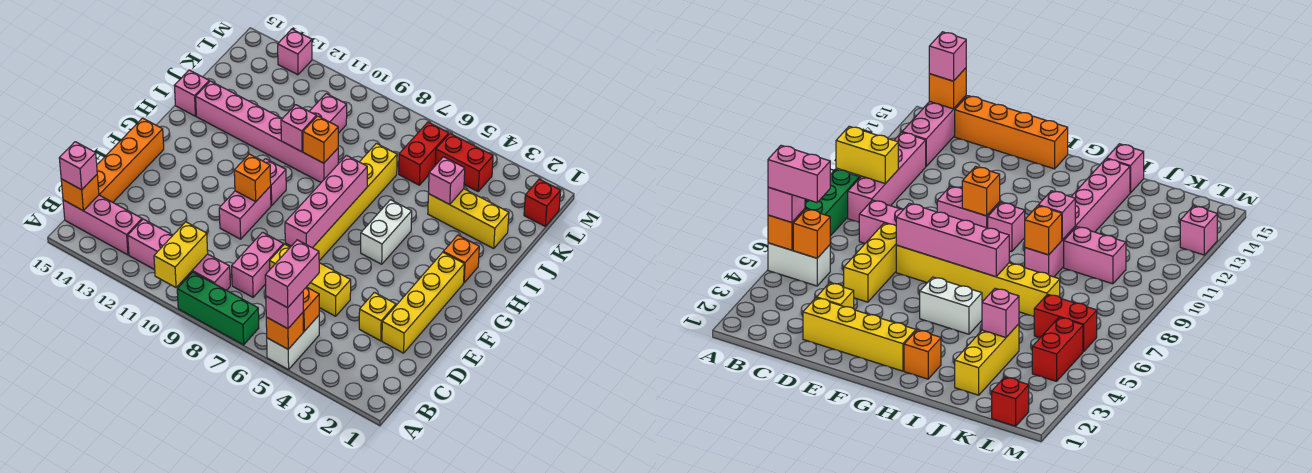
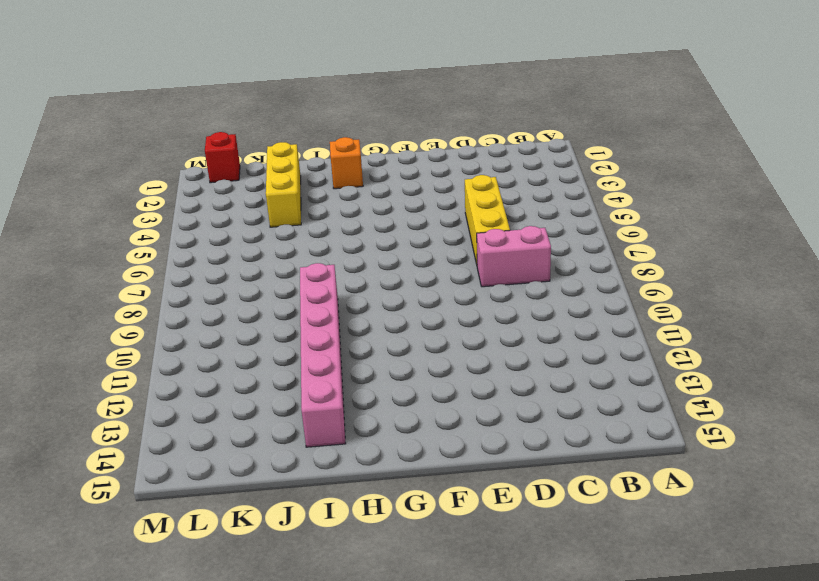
none -> white 1x2 brick [267,316,319,370]
none -> green 1x3 brick [177,272,259,345]
none -> pink 1x4 brick [128,219,230,290]
none -> pink 1x3 brick [63,195,142,255]

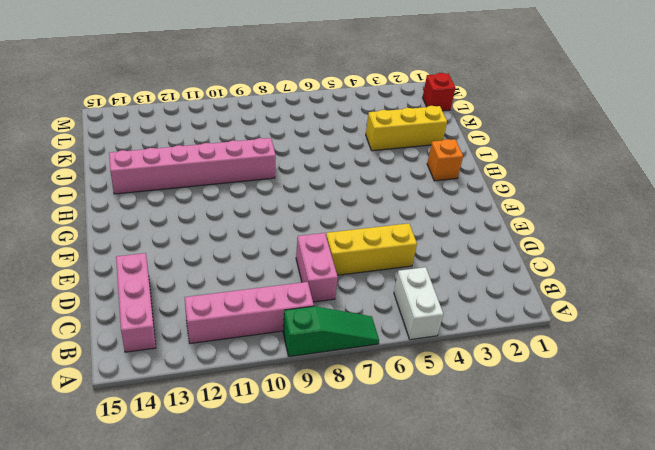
green 1x3 slope [283,306,379,357] -> green 1x3 brick [177,272,259,345]
pink 1x3 brick [116,253,156,352] -> pink 1x3 brick turned to [63,195,142,255]
none -> orange 1x4 brick [97,118,164,202]
none -> yellow 1x4 brick [382,252,464,353]
none -> yellow 1x1 brick [359,292,396,341]
none -> yellow 1x6 brick [285,143,397,261]

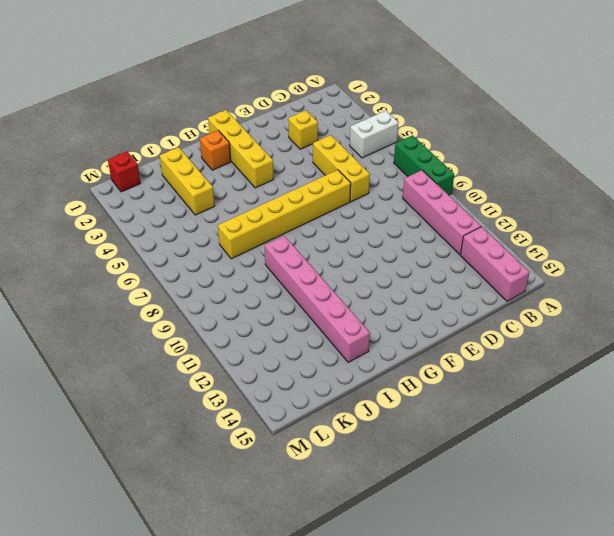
yellow 1x4 brick [208,110,274,188] -> yellow 1x4 brick turned to [382,252,464,353]
none -> pink 1x2 brick [232,232,283,297]
none -> orange 1x4 brick [97,118,164,202]
none -> pink 1x2 brick [219,186,271,239]
none -> white 1x2 brick [361,200,412,264]

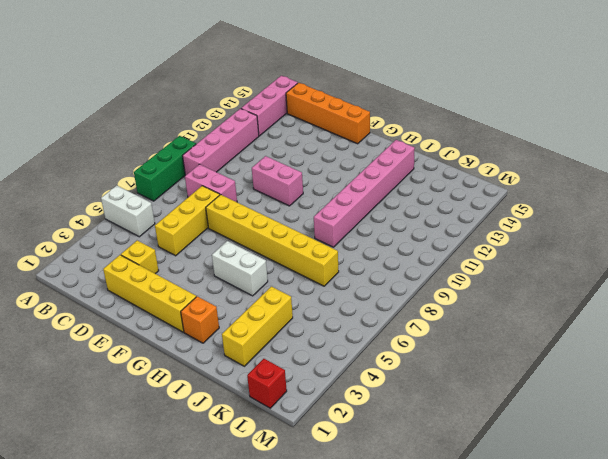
none -> pink 1x1 brick [263,159,286,206]
none -> pink 1x1 brick [174,70,209,116]
none -> pink 1x2 brick [309,94,347,133]
none -> red 1x2 brick [399,122,449,185]

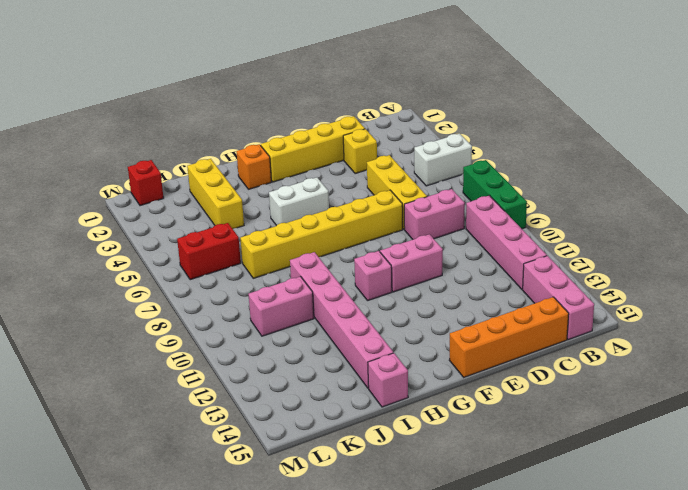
none -> red 1x2 brick [435,134,493,191]
none -> pink 1x1 brick [278,29,312,75]
none -> orange 1x1 brick [266,313,303,349]
none -> yellow 1x2 brick [154,222,208,287]

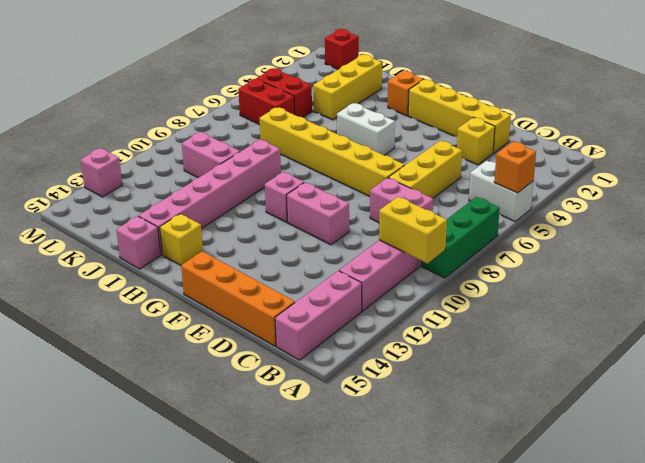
yellow 1x1 brick [160,214,203,265] -> none
red 1x2 brick [256,68,312,117] -> red 1x2 brick turned to [435,134,493,191]
none -> orange 1x1 brick [303,287,319,331]
none -> orange 1x1 brick [61,175,99,210]
none -> pink 1x4 brick [285,155,367,248]
none -> orange 1x1 brick [234,154,271,202]

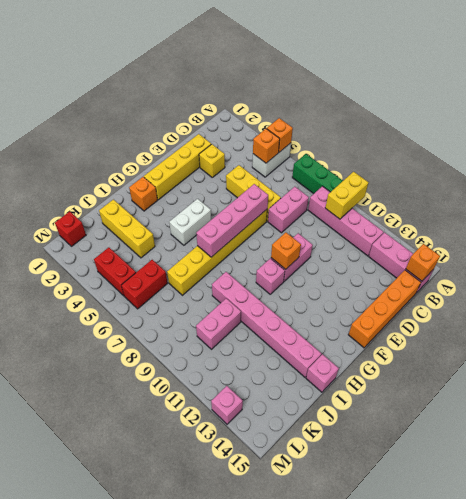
none -> orange 1x1 brick [303,116,338,163]
none -> pink 1x1 brick [281,105,316,152]
none -> pink 1x1 brick [429,157,465,204]
none -> pink 1x1 brick [266,291,303,329]

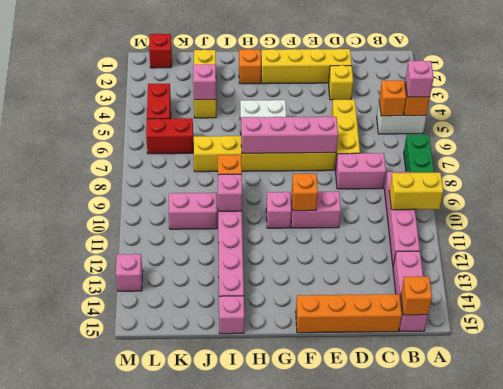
none -> pink 1x1 brick [59,142,97,190]
none -> pink 1x2 brick [265,240,319,308]

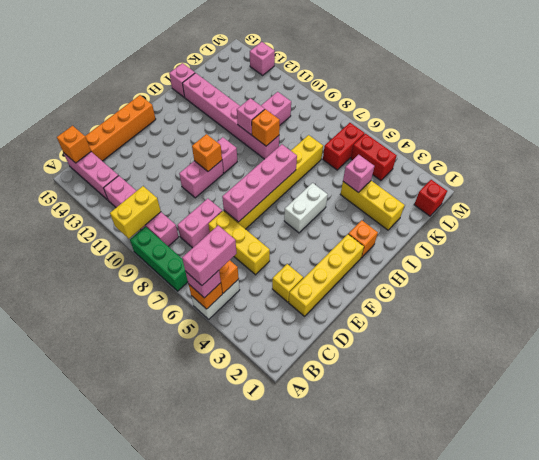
none -> pink 1x1 brick [59,142,97,190]

